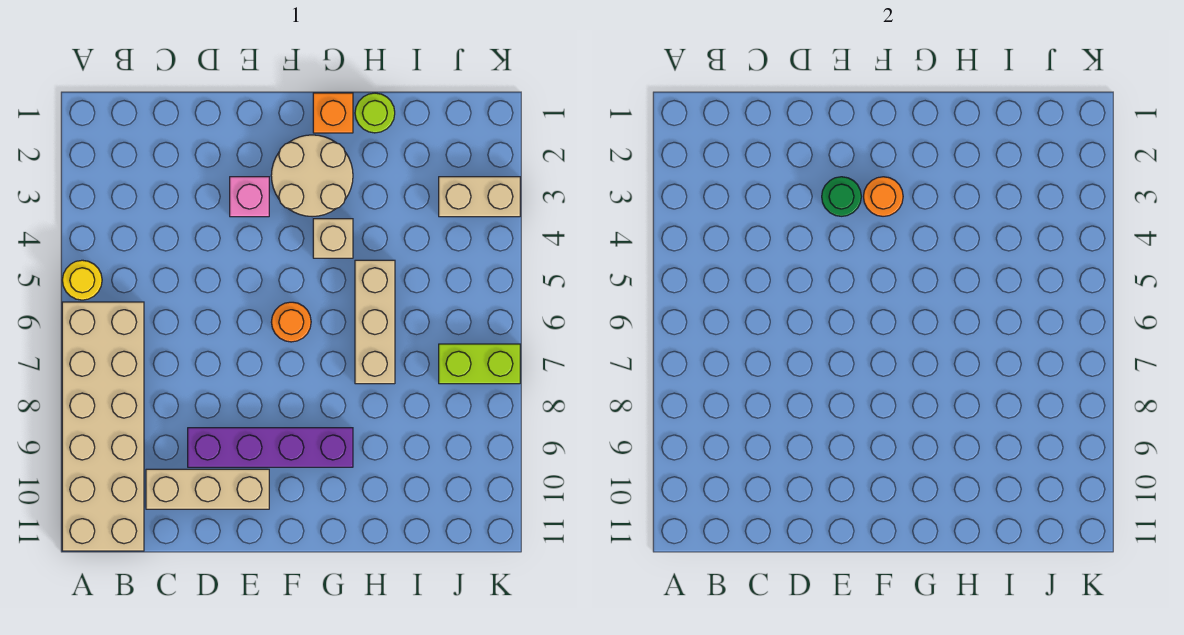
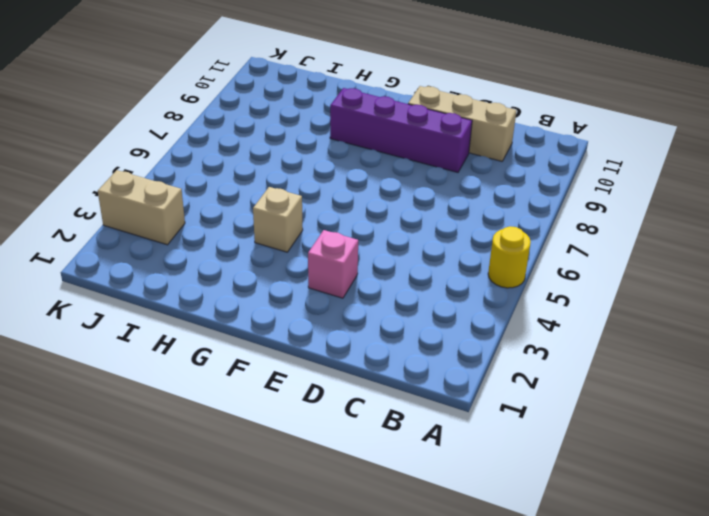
none -> tan 2x6 brick [62,302,144,551]
none -> tan 2x2 round brick [271,135,353,217]
none -> orange 1x1 round brick [271,302,311,342]

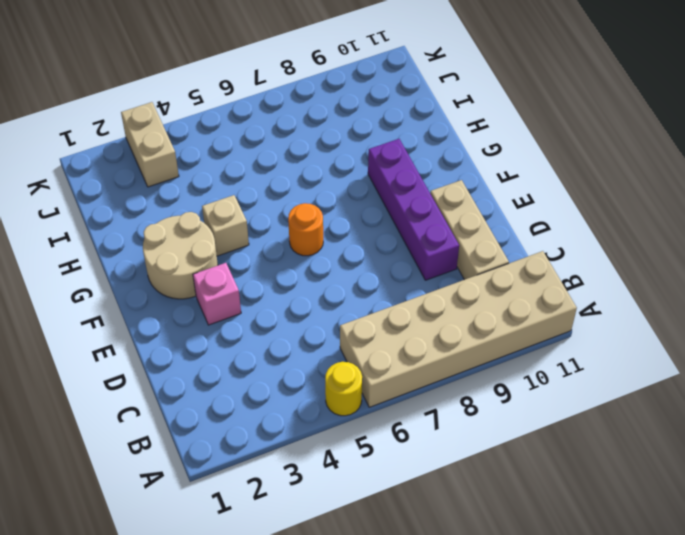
none -> orange 1x1 brick [313,93,353,133]
none -> lime 1x1 round brick [355,93,395,133]
none -> tan 1x3 brick [355,260,395,384]

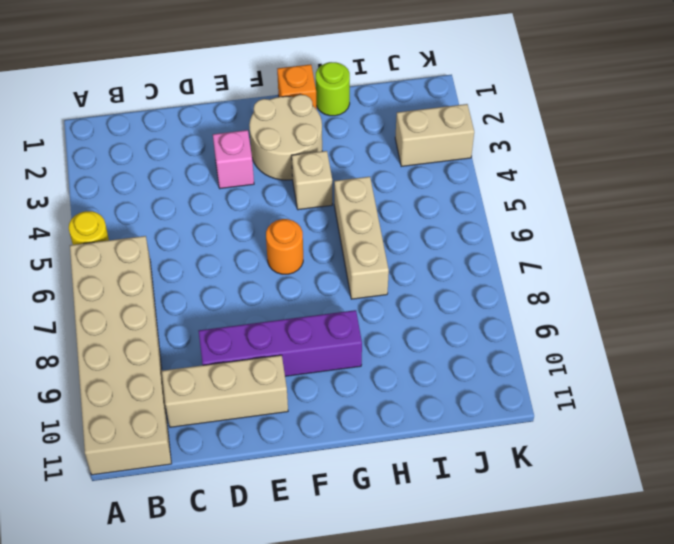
none -> lime 1x2 brick [439,344,520,384]
none -> green 1x1 round brick [822,177,861,216]
none -> orange 1x1 round brick [863,177,903,216]

